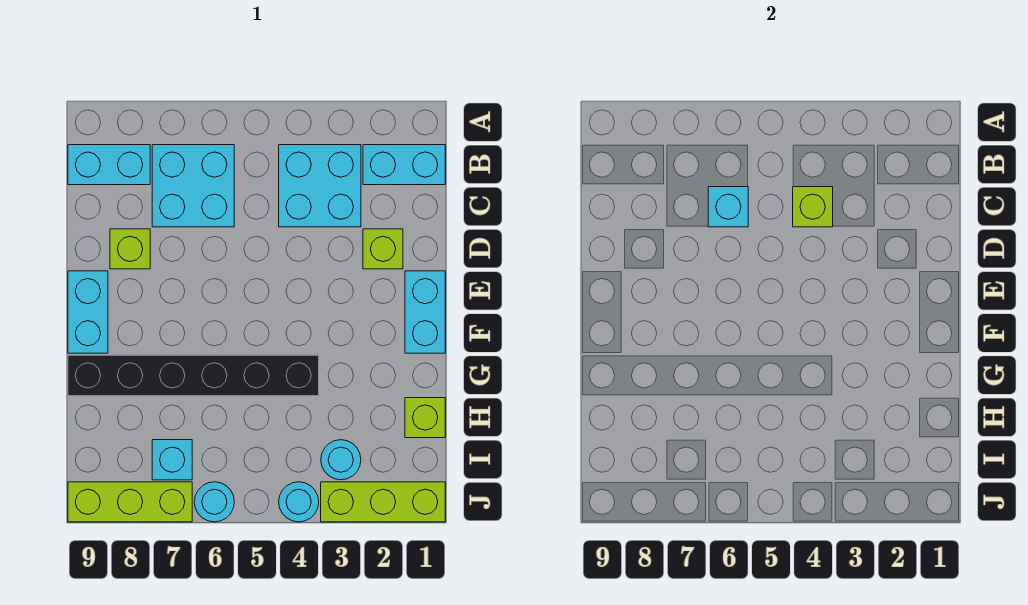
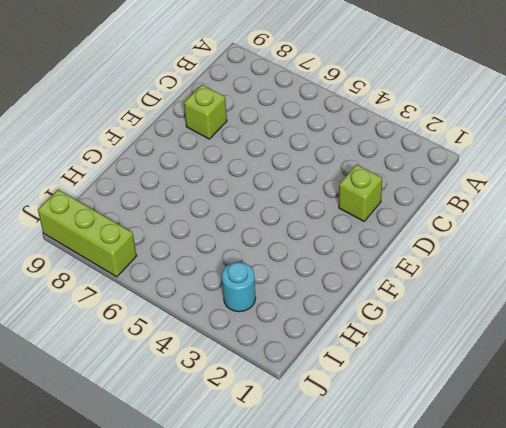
none -> cyan 1x2 brick [363,145,445,185]
none -> cyan 2x2 brick [279,145,361,227]
none -> cyan 2x2 brick [152,145,234,227]

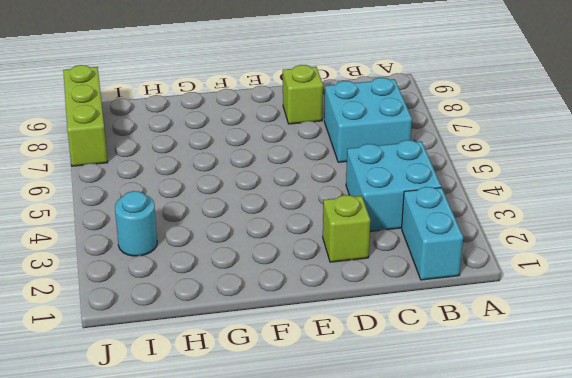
none -> cyan 1x2 brick [68,145,150,185]
none -> cyan 1x2 brick [405,271,445,353]
none -> cyan 1x2 brick [68,271,108,353]

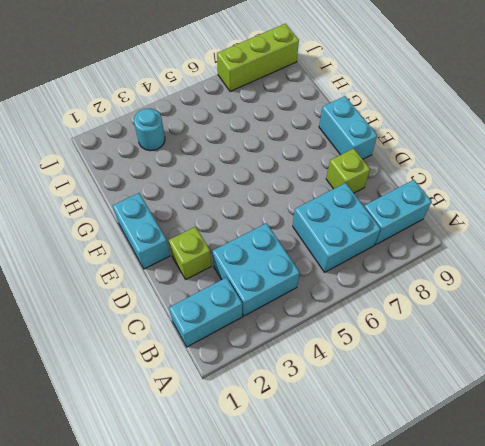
none -> black 1x6 brick [68,355,319,396]
none -> lime 1x1 brick [405,398,445,438]
none -> cyan 1x1 brick [152,440,192,480]

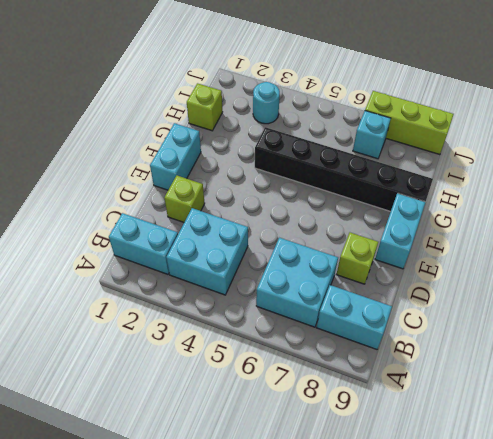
none -> lime 1x3 brick [321,482,445,522]
none -> cyan 1x1 round brick [279,482,319,522]
none -> cyan 1x1 round brick [194,482,234,522]

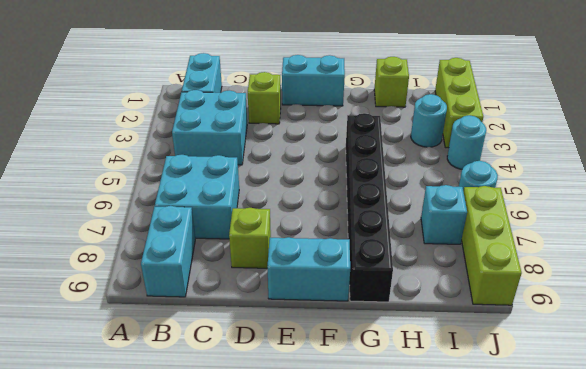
none -> lime 1x1 brick [793,187,833,227]
none -> cyan 1x1 brick [708,187,748,227]

